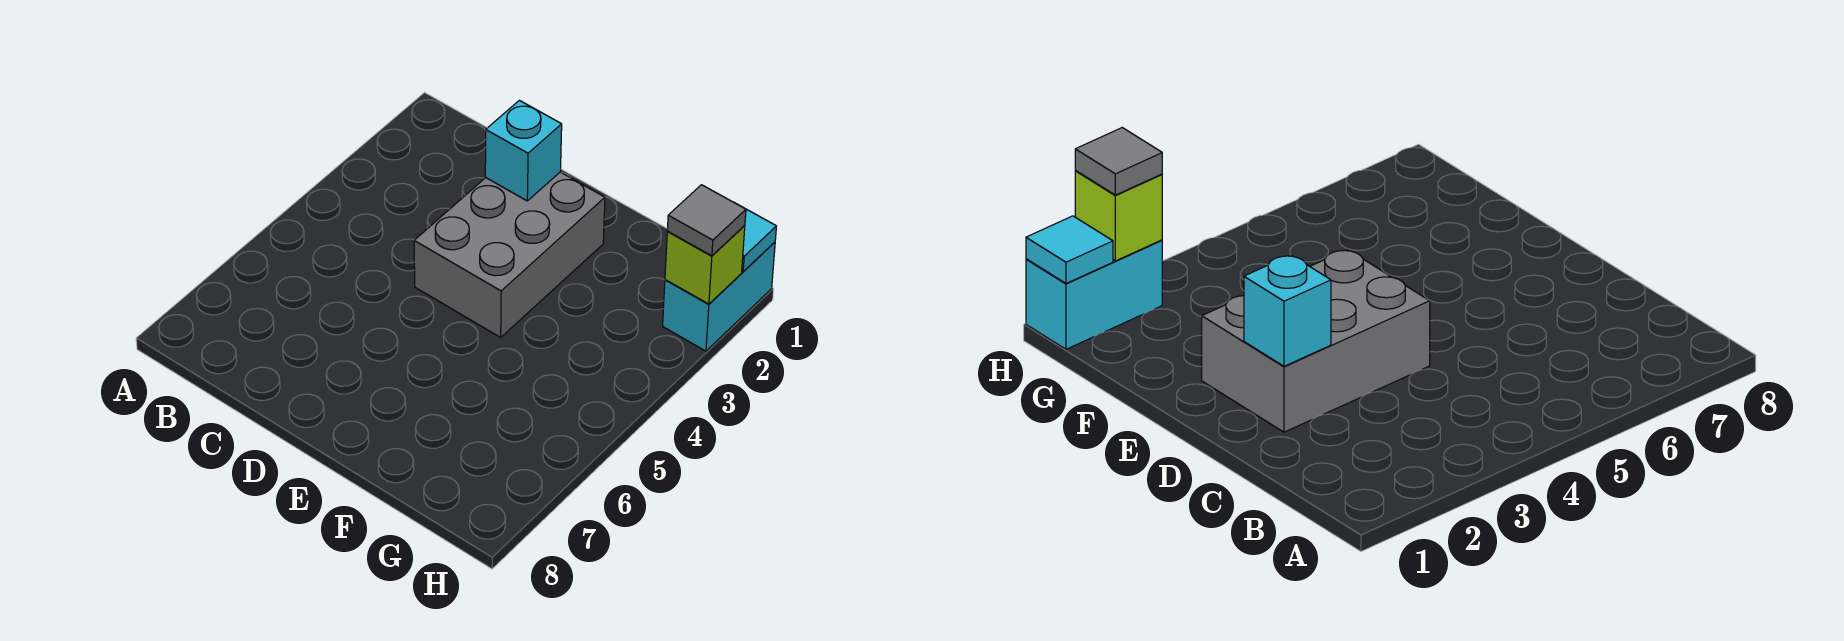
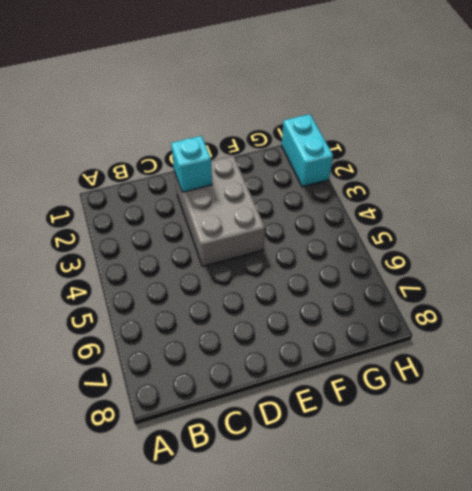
none -> cyan 1x1 tile [742,209,776,272]
none -> lime 1x1 brick [665,226,745,304]

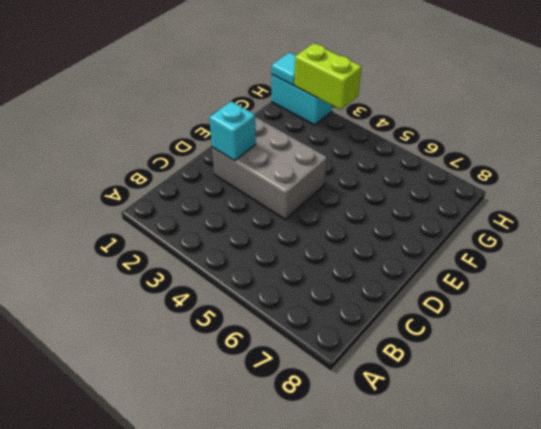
lime 1x2 brick [294,43,362,110] -> lime 1x1 brick [665,226,745,304]
none -> grey 1x1 tile [667,185,746,256]

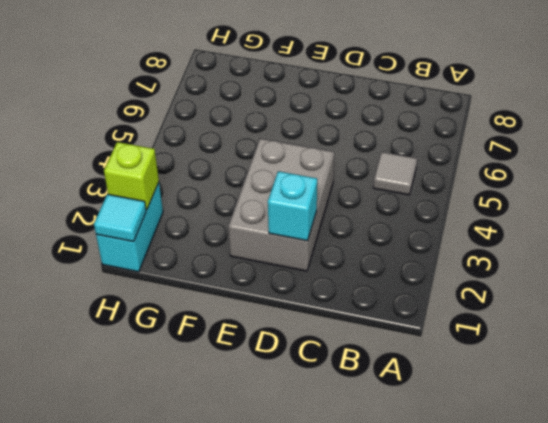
grey 1x1 tile [373,152,417,195] -> grey 1x1 tile moved to [667,185,746,256]

